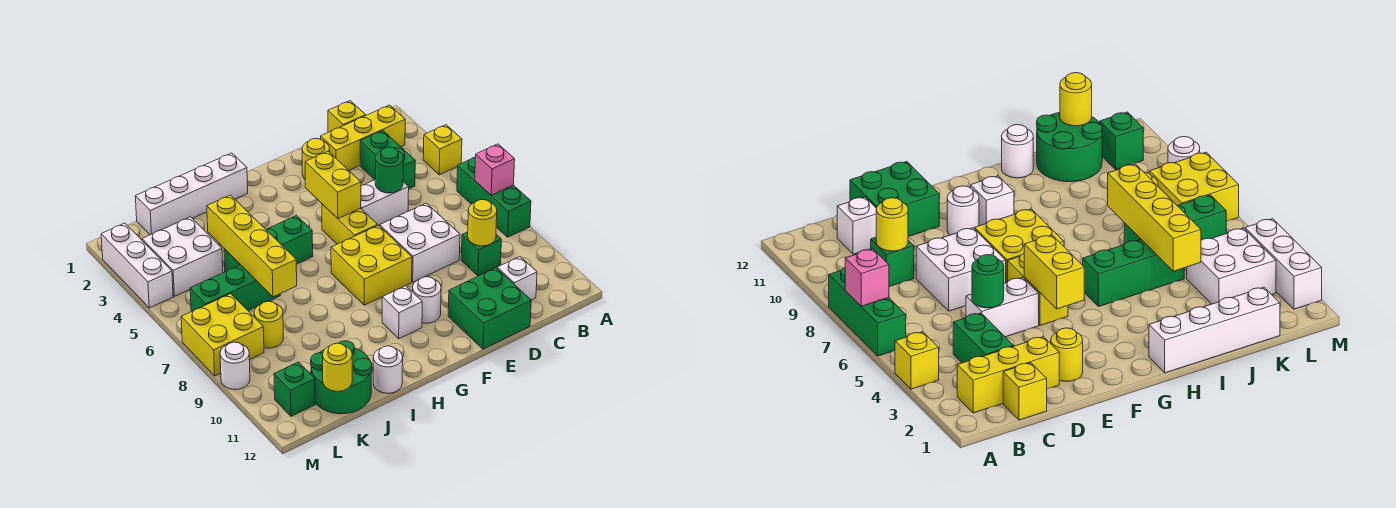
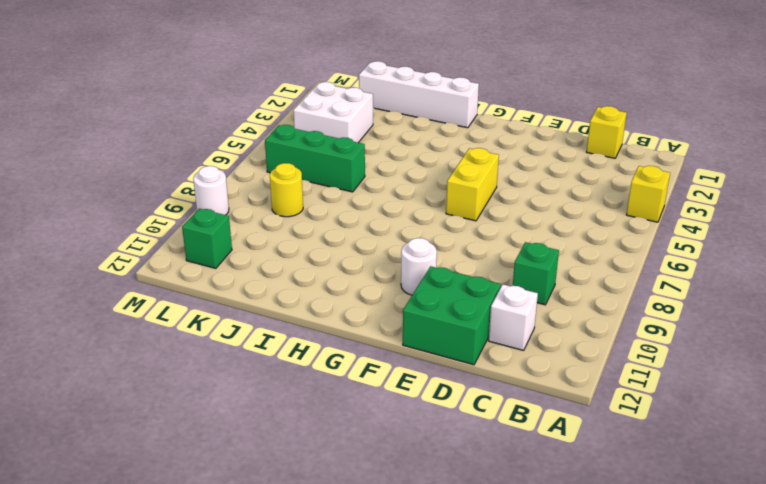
none -> green 1x3 brick [457,157,531,237]
none -> yellow 1x3 brick [321,105,405,170]
none -> green 1x2 brick [360,131,415,189]
none -> white 1x2 brick [361,180,409,226]

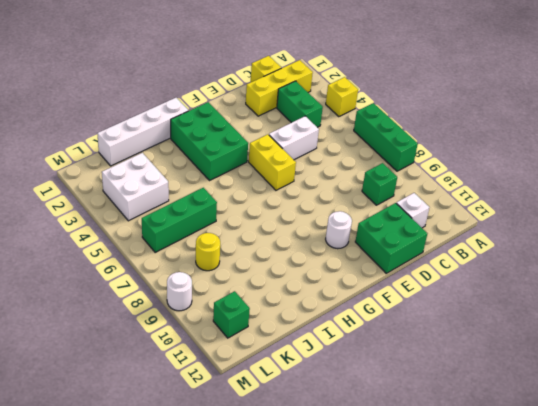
green 2x3 brick [171,102,248,181] -> none
none -> white 2x2 brick [380,203,460,282]
none -> yellow 1x1 round brick [302,138,330,179]
none -> yellow 2x2 brick [331,225,412,305]
none -> white 1x1 brick [382,286,422,339]

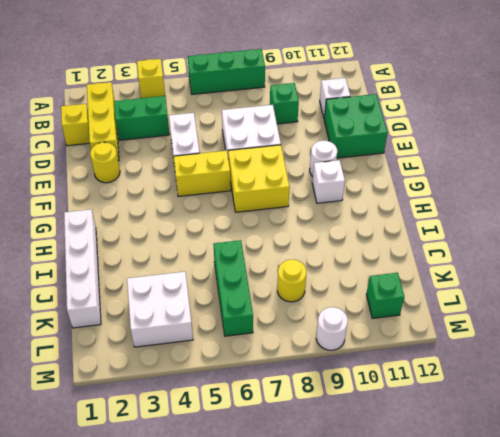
none -> green 1x3 brick [224,216,313,272]
none -> white 1x1 round brick [373,346,403,393]
none -> green 2x2 round brick [311,341,372,414]
none -> yellow 2x2 brick [181,294,264,376]

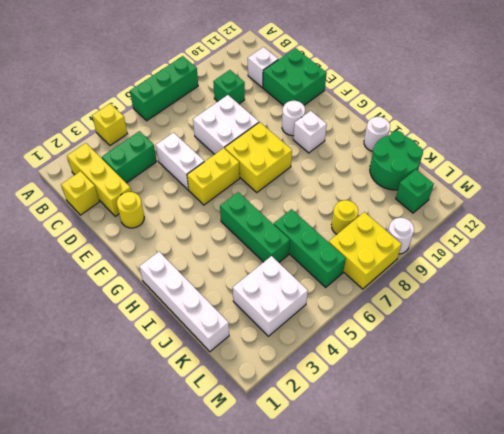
none -> white 1x3 brick [101,223,173,308]
none -> pink 1x1 brick [475,144,515,195]
none -> yellow 1x1 round brick [468,200,497,246]
none -> green 1x1 round brick [375,147,403,193]

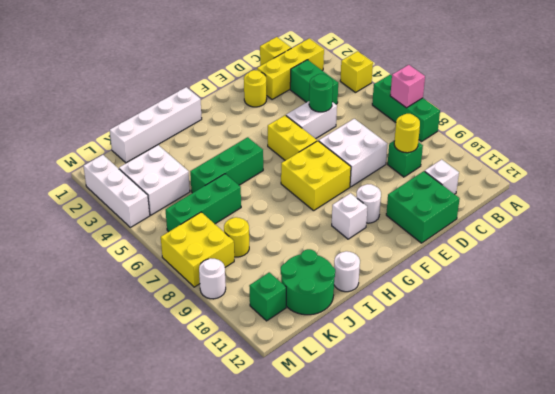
none -> yellow 1x2 brick [305,151,361,218]
none -> yellow 1x4 brick [207,195,297,297]
none -> yellow 1x1 round brick [323,343,352,391]

